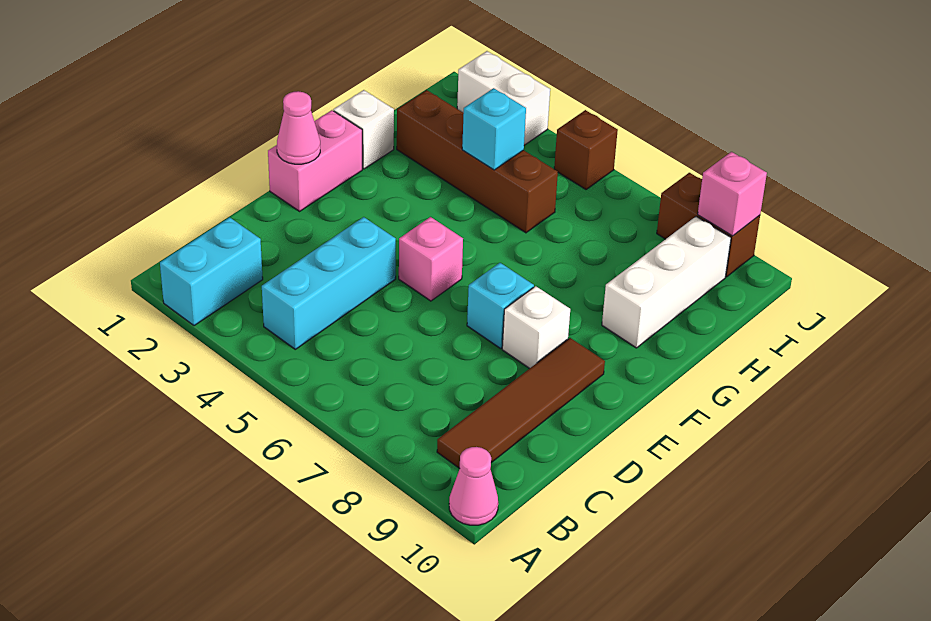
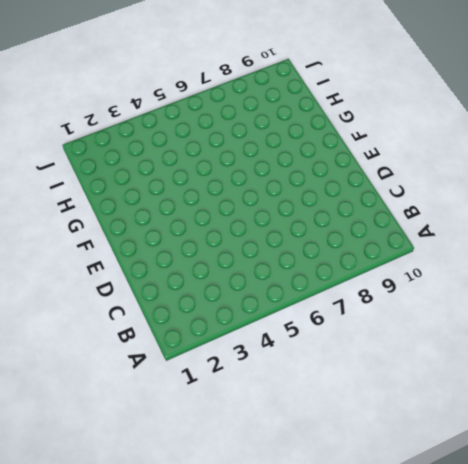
none -> cyan 1x2 brick [160,217,263,326]
none -> pink 1x1 cone [449,447,498,525]
none -> cyan 1x3 brick [262,217,396,349]

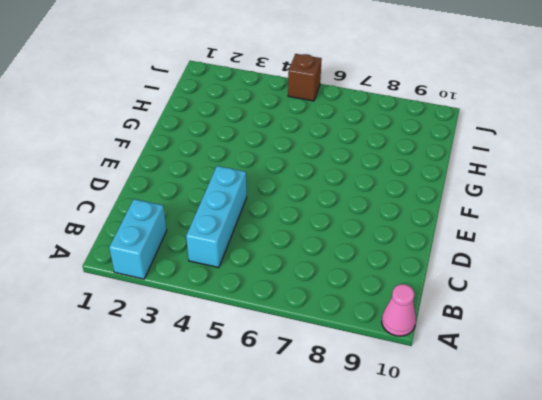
none -> brown 1x4 tile [437,338,605,469]
none -> pink 1x2 brick [268,110,362,211]
none -> pink 1x1 brick [399,217,463,301]

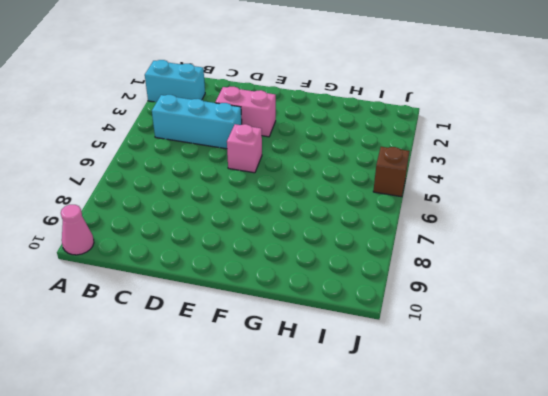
pink 1x2 brick [215,87,276,137] -> pink 1x2 brick moved to [268,110,362,211]
none -> brown 1x4 tile [437,338,605,469]
none -> cyan 1x1 brick [467,263,534,349]
none -> white 1x1 brick [502,286,570,369]

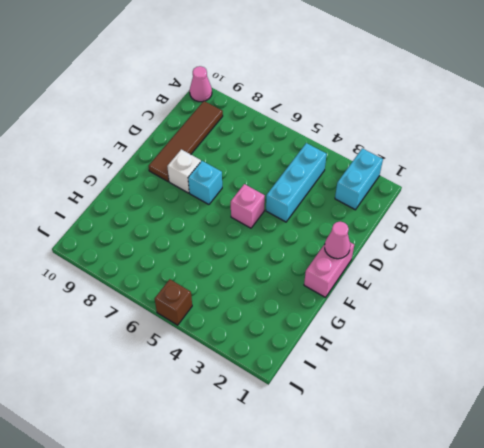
none -> white 1x1 brick [333,90,394,169]
none -> white 1x3 brick [602,217,731,348]
none -> brown 1x4 brick [397,90,558,233]

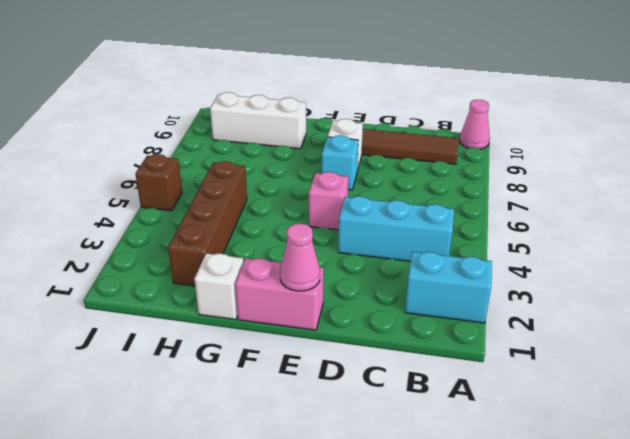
none -> white 1x2 brick [457,51,550,145]
none -> brown 1x2 brick [657,173,760,277]
none -> cyan 1x1 brick [462,88,526,170]

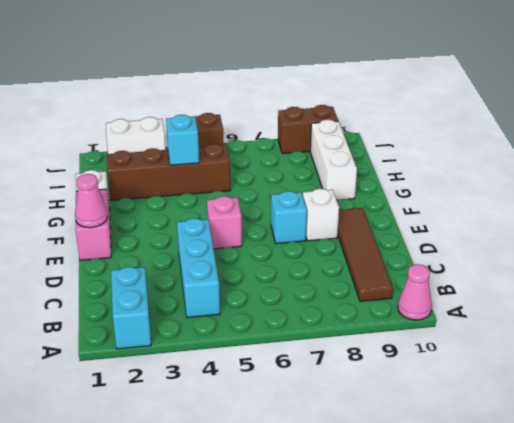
none -> pink 1x1 brick [698,152,767,236]

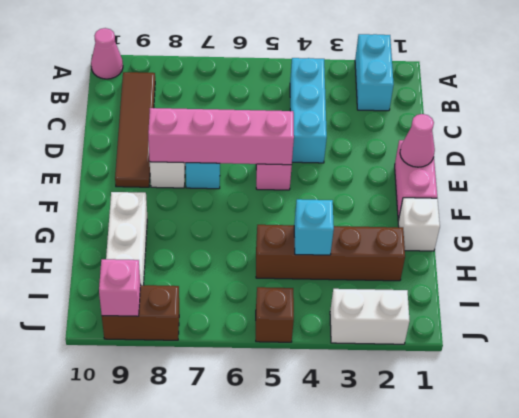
pink 1x4 brick [148,108,294,165] -> none

